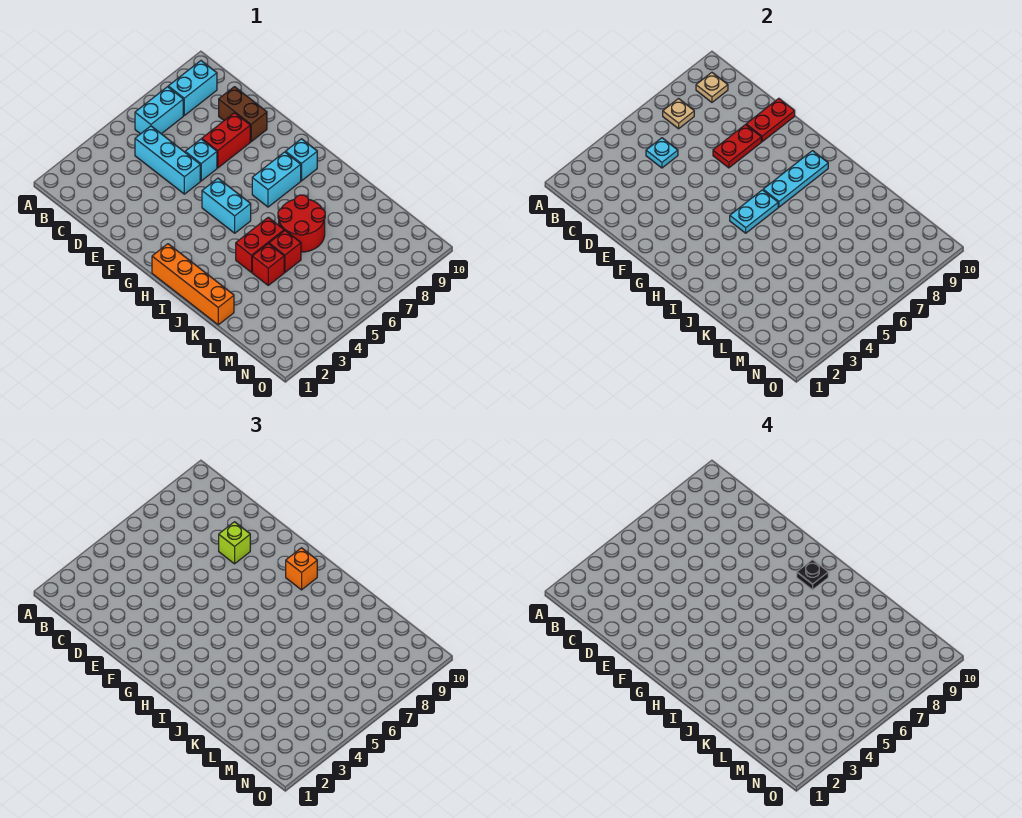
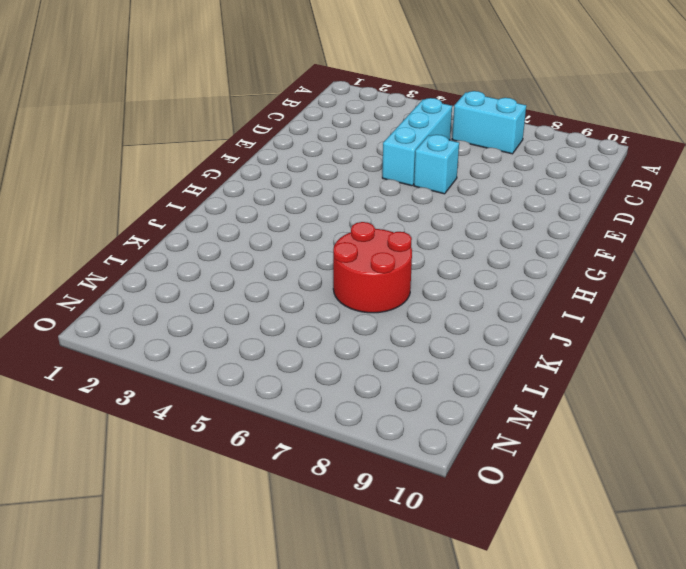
none -> cyan 1x2 brick [168,61,217,115]
none -> brown 1x2 brick [219,87,267,142]
none -> red 1x2 brick [202,113,250,168]

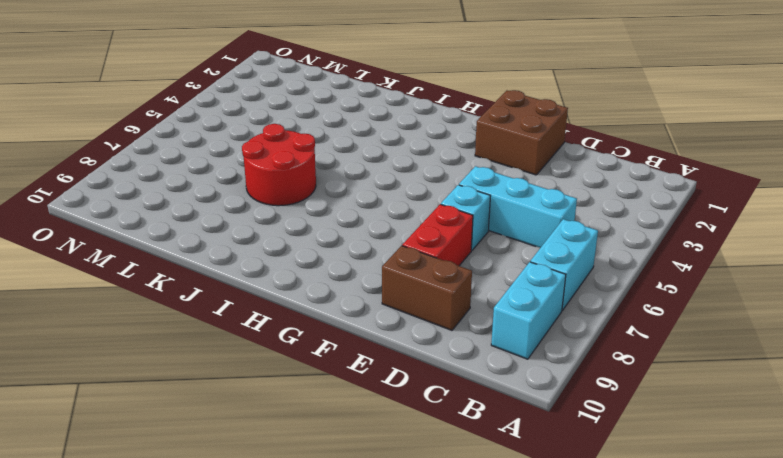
brown 2x2 brick [475,90,568,175] -> none
none -> cyan 1x2 brick [202,178,251,233]
none -> orange 1x4 brick [152,244,234,325]
none -> cyan 1x2 brick [252,152,301,207]

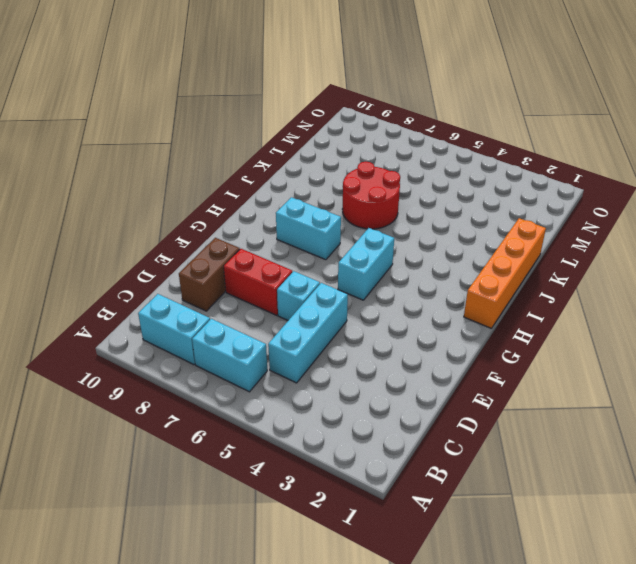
none -> cyan 1x1 brick [286,139,317,181]
none -> red 1x2 brick [236,217,284,272]
none -> red 1x1 brick [252,244,284,285]

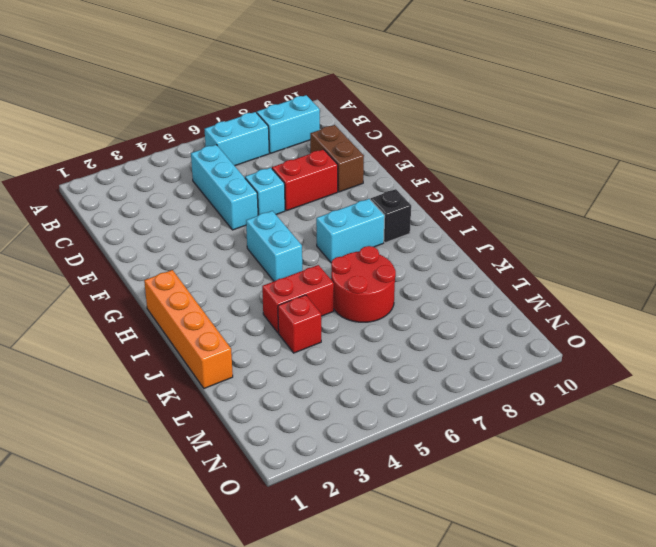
black 1x1 brick [371,189,411,243] -> cyan 1x1 brick [286,139,317,181]
none -> red 1x1 brick [269,231,301,272]
none -> tan 1x1 plate [663,99,694,129]
none -> tan 1x1 plate [696,72,728,102]

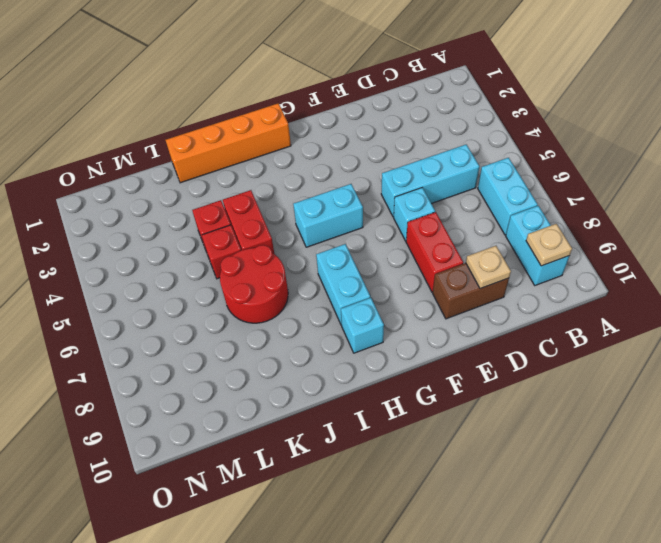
tan 1x1 plate [466,246,511,289] -> tan 1x1 plate moved to [663,99,694,129]
none -> cyan 1x1 plate [646,138,678,168]
none -> red 1x2 plate [713,125,761,168]
none -> red 1x2 plate [746,98,795,142]

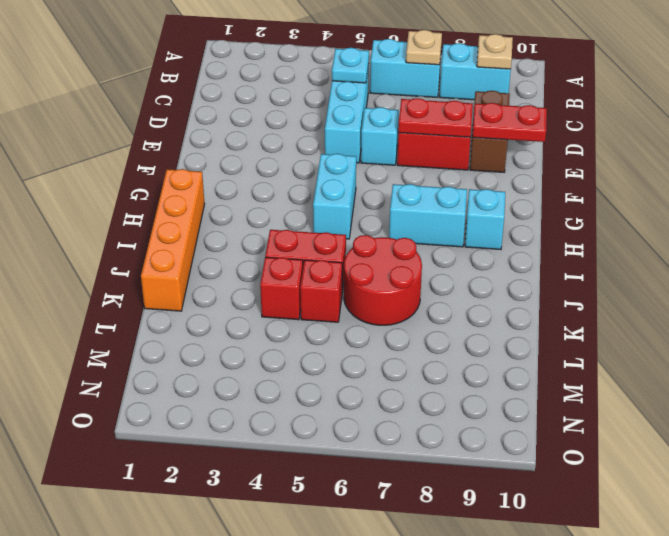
none -> cyan 1x2 plate [730,190,778,233]
none -> cyan 1x3 plate [763,151,828,207]
none -> lime 1x1 brick [219,522,250,564]

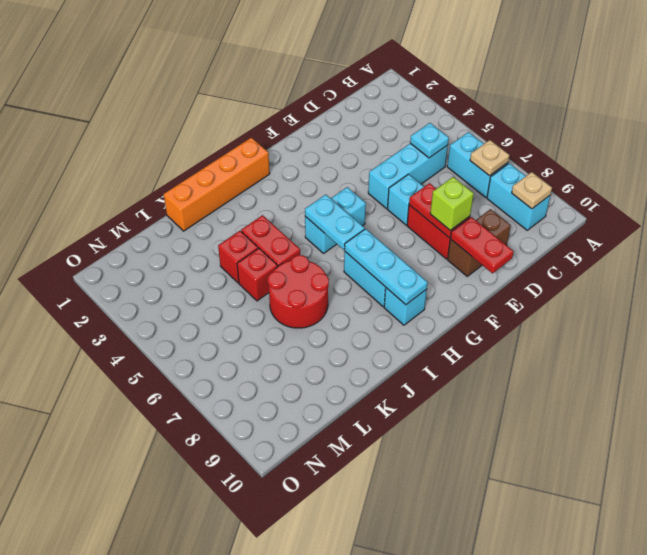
none -> orange 1x1 brick [286,548,317,590]
none -> black 1x1 plate [797,560,828,590]

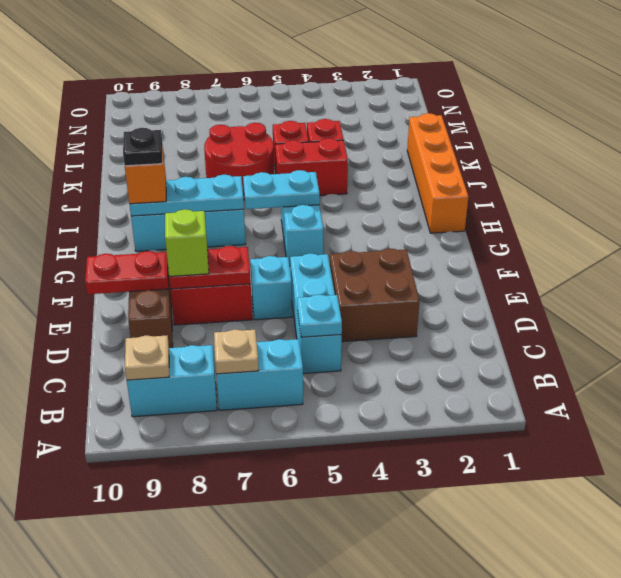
brown 2x2 brick [330,248,419,342] -> none

